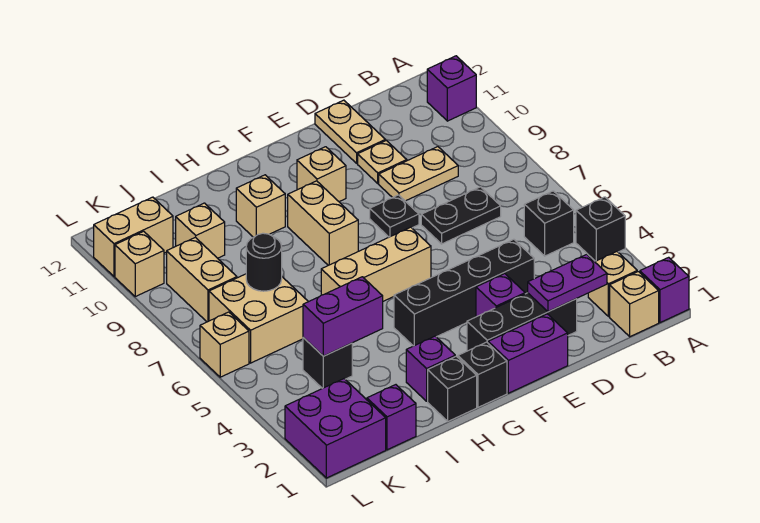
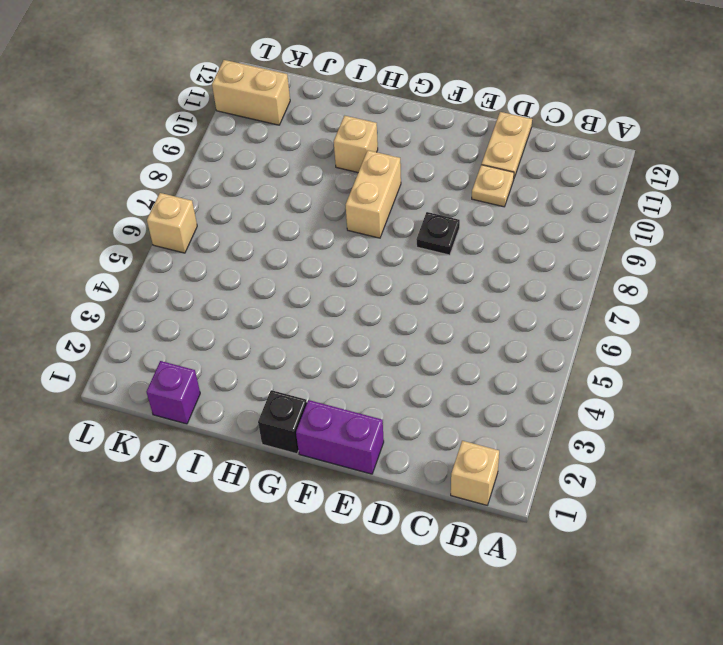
none -> purple 1x1 brick [640,257,689,323]
none -> black 1x1 brick [576,197,625,261]
none -> purple 1x1 brick [427,56,476,121]
none -> tan 1x1 brick [588,252,637,317]

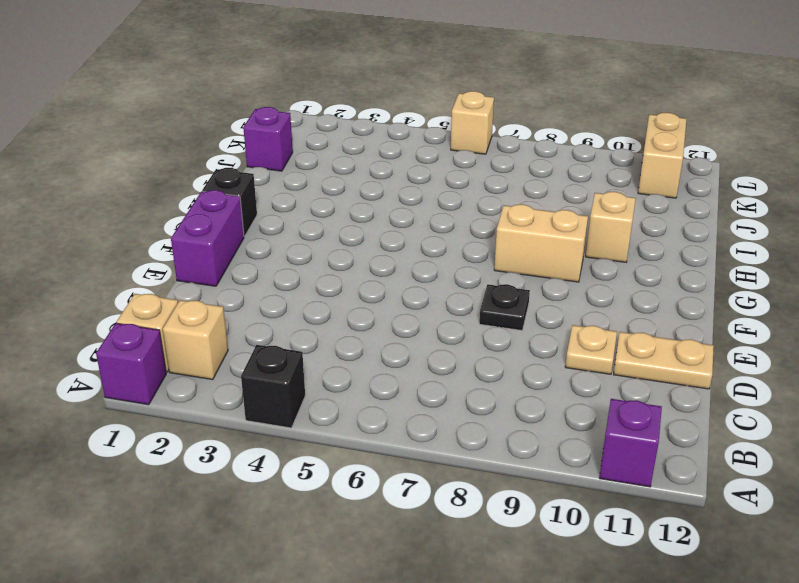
none -> black 1x1 brick [524,191,574,256]
none -> black 1x2 plate [421,187,501,244]
none -> tan 1x2 plate [379,147,458,201]
none -> black 1x3 brick [467,293,577,351]

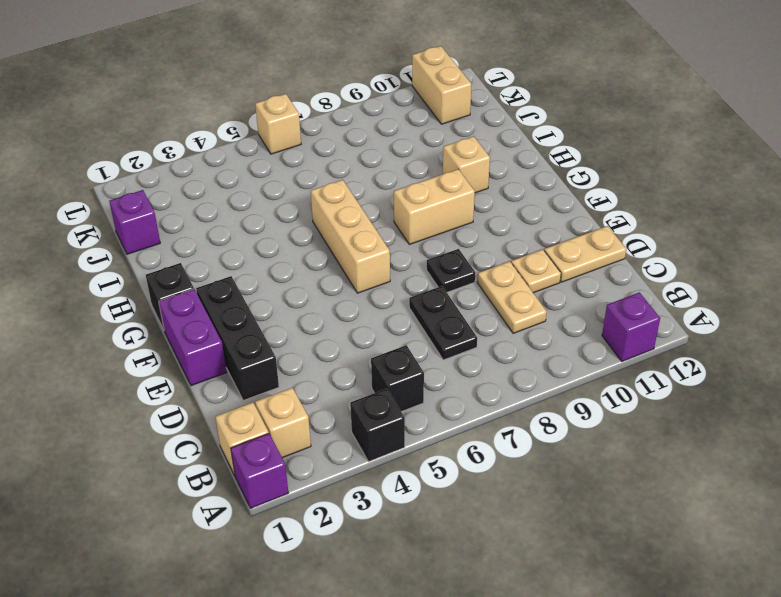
none -> black 1x4 brick [394,239,534,346]
none -> purple 1x1 brick [476,274,525,317]
none -> tan 1x1 brick [297,147,346,202]
none -> black 1x1 brick [428,356,477,421]

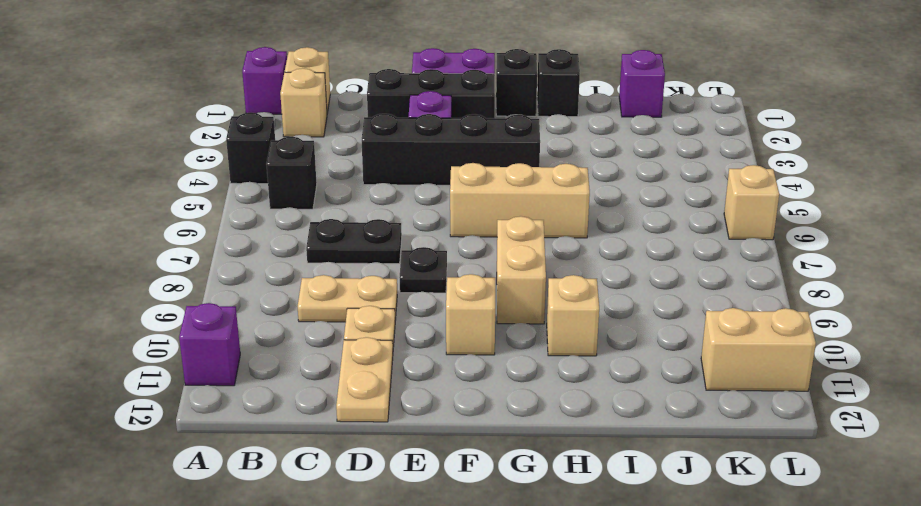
none -> purple 1x1 brick [406,336,455,401]
none -> black 1x1 brick [303,338,352,389]
none -> tan 2x2 brick [209,274,308,363]
none -> tan 1x1 brick [176,203,225,258]

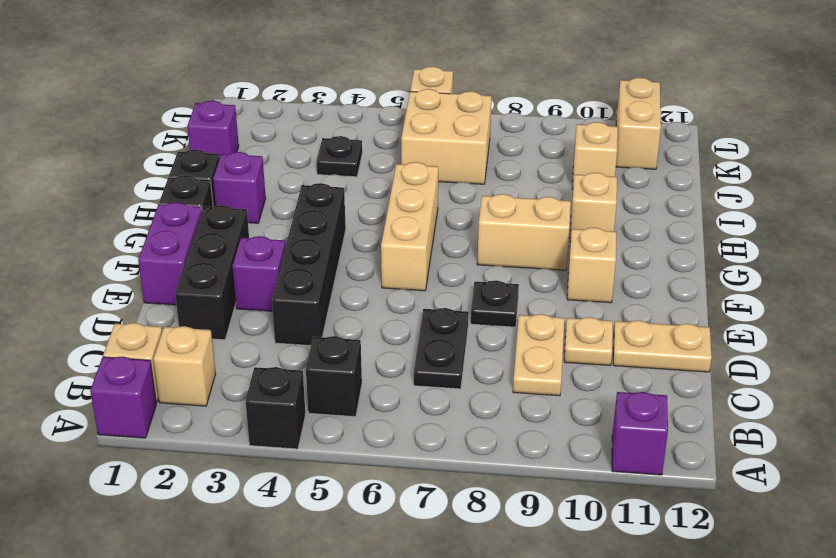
black 1x1 plate [317,136,362,177] -> black 1x1 brick [303,338,352,389]
none -> purple 2x2 brick [285,379,386,478]
none -> tan 1x2 brick [167,237,237,322]
none -> tan 1x1 brick [115,231,164,296]
none -> purple 1x2 plate [528,254,607,312]

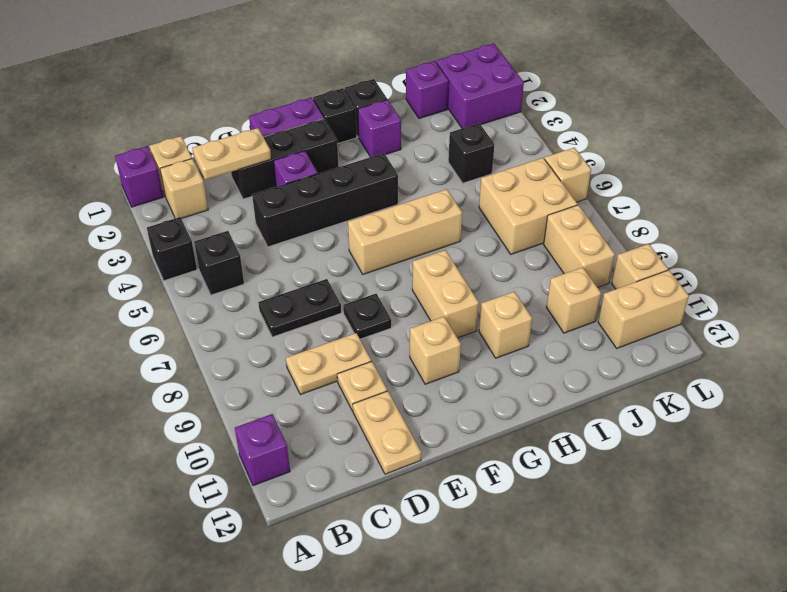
tan 1x2 plate [193,128,271,180] -> purple 1x2 plate [528,254,607,312]
none -> purple 1x2 brick [303,277,383,356]
none -> black 1x1 round brick [246,233,282,291]

